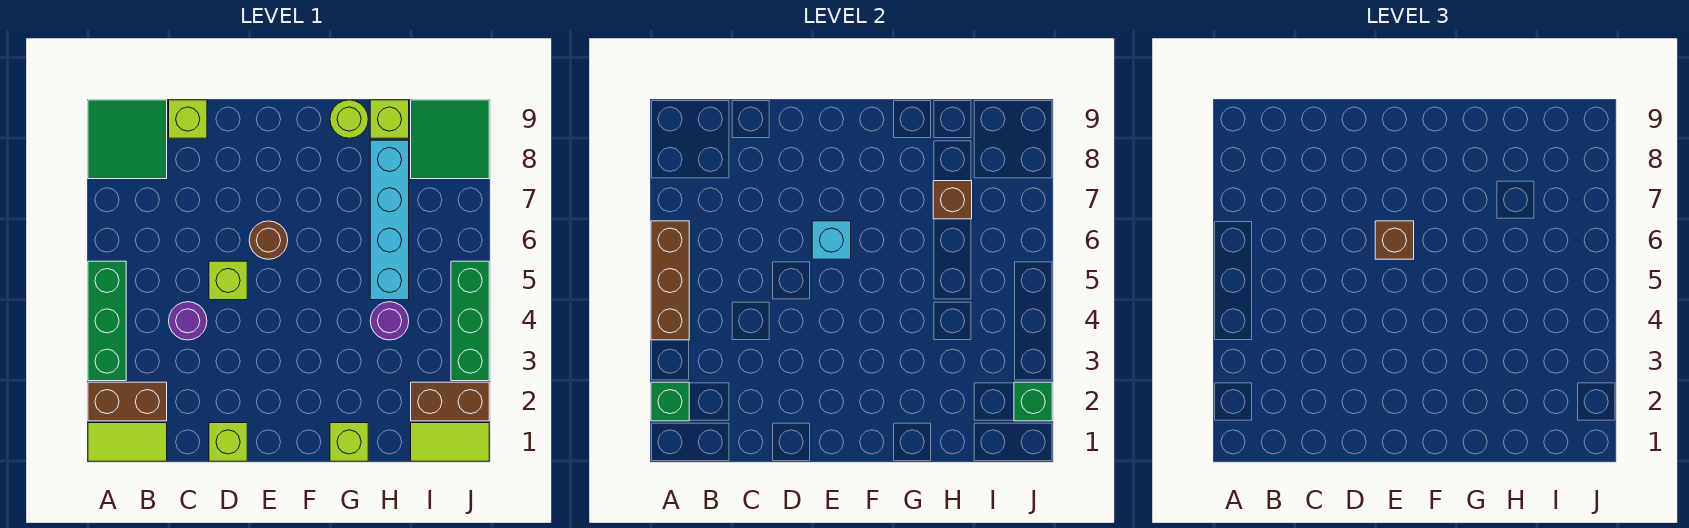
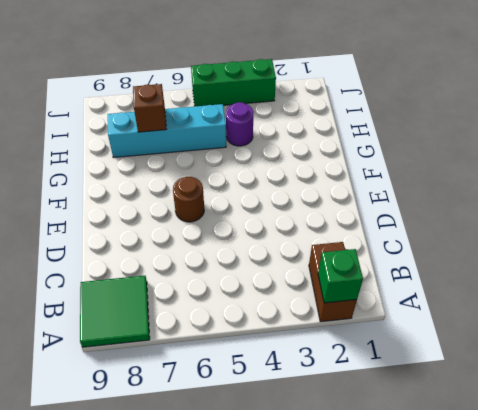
none -> lime 1x2 tile [88,423,167,461]
none -> green 1x3 brick [88,261,126,381]
none -> purple 1x1 round brick [169,302,207,340]

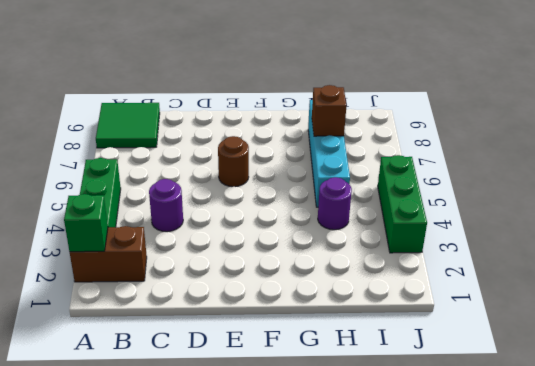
none -> lime 1x2 tile [88,423,167,461]
none -> lime 1x1 brick [169,100,207,138]
none -> lime 1x1 brick [209,423,247,461]

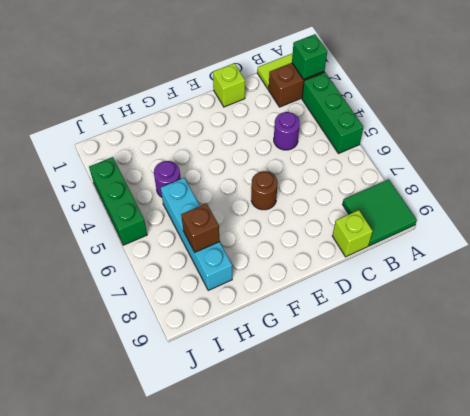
none -> lime 1x1 brick [209,261,247,300]
none -> lime 1x1 brick [330,423,368,461]
none -> lime 1x1 round brick [330,100,368,138]

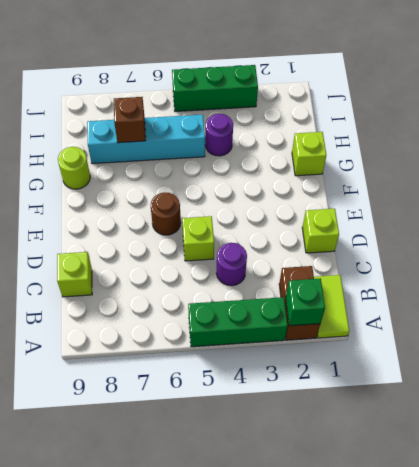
none -> green 2x2 tile [88,100,167,179]
none -> lime 1x1 brick [370,100,409,138]
none -> lime 1x2 tile [411,423,489,461]

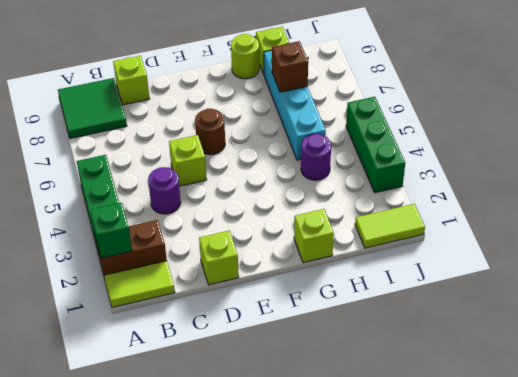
none -> brown 1x2 brick [411,382,489,421]
none -> green 2x2 tile [411,100,489,179]
none -> brown 1x3 brick [651,221,689,340]

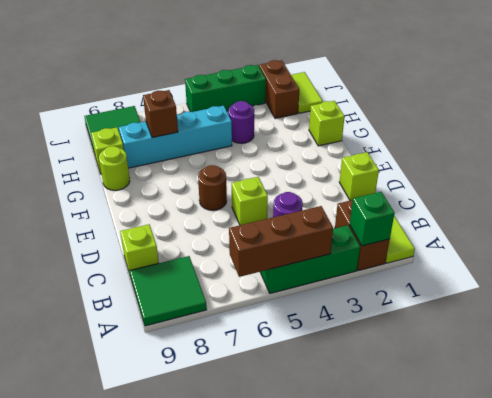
none -> cyan 1x1 brick [812,221,851,259]
none -> green 1x1 brick [1014,382,1052,421]
none -> brown 1x1 brick [1375,221,1414,259]

